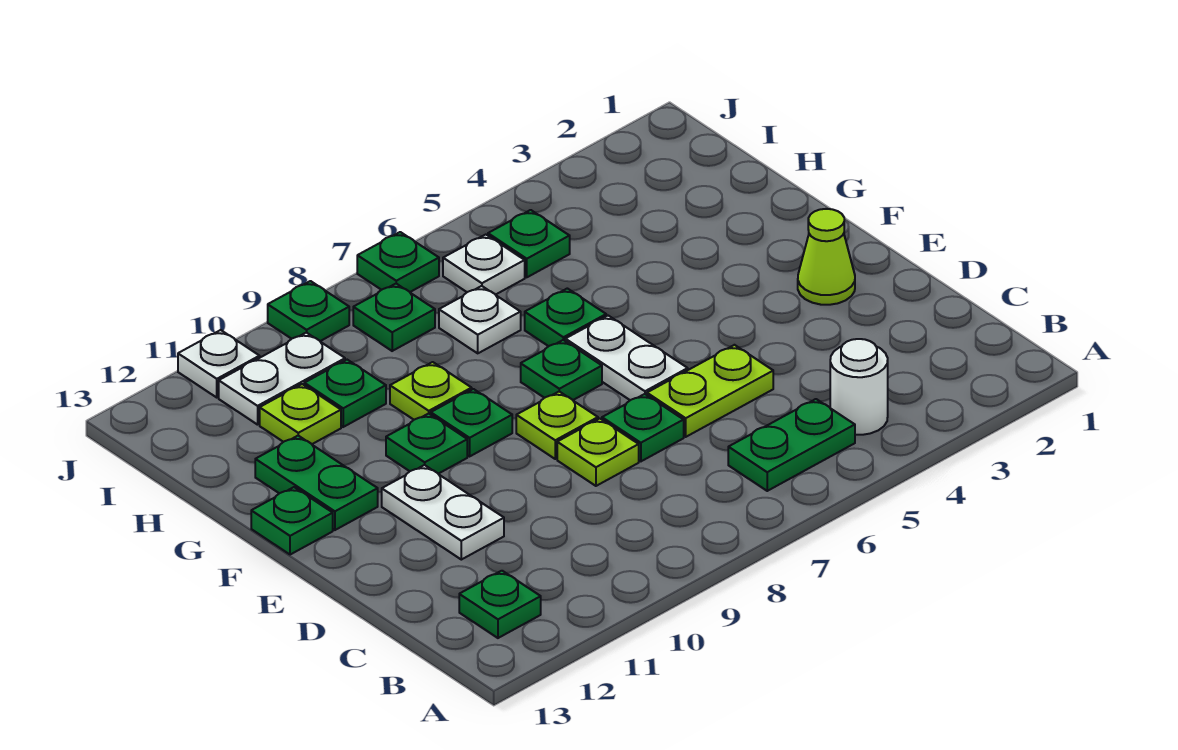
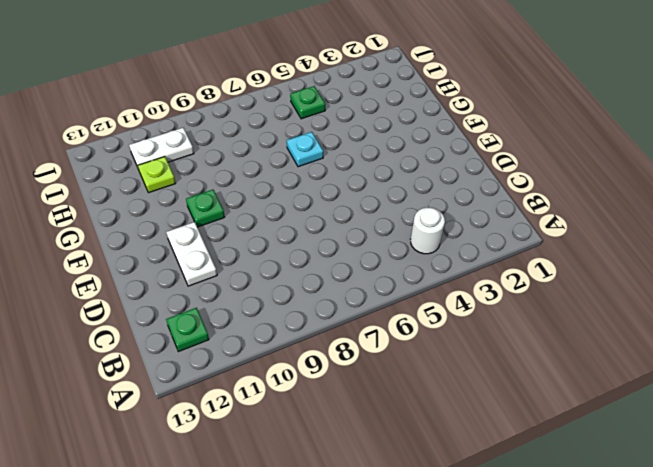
cyan 1x1 plate [287,132,323,167] -> green 1x1 plate [525,288,606,346]
none -> green 1x2 plate [728,399,855,491]
none -> lime 1x2 plate [647,345,773,437]
none -> green 1x1 plate [602,394,684,461]

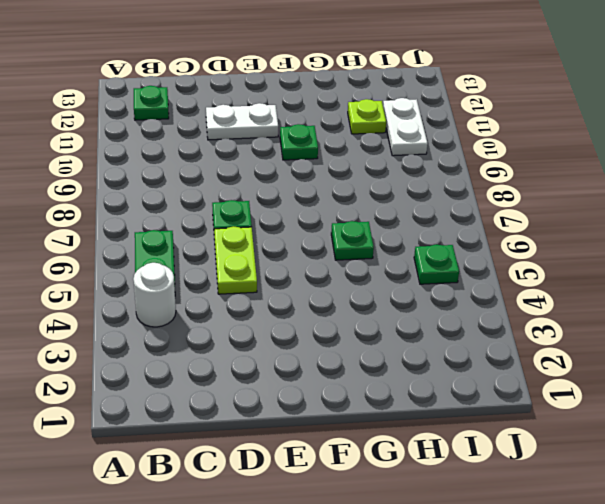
none -> lime 1x1 plate [557,419,639,486]
none -> lime 1x1 cone [798,209,855,305]
none -> white 1x2 plate [565,316,688,400]

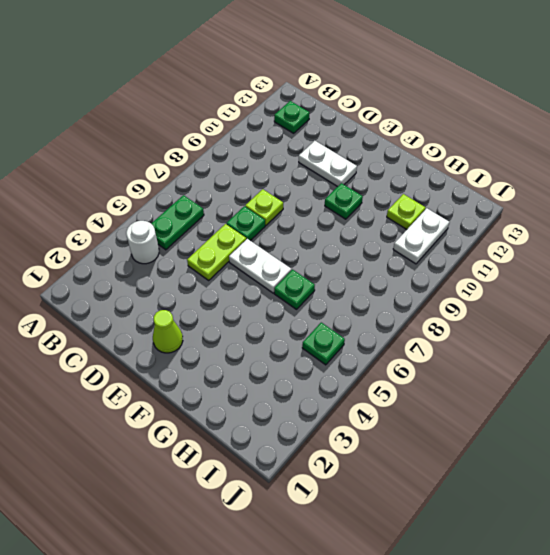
none -> lime 1x1 plate [516,392,598,459]
none -> green 1x1 plate [521,340,602,400]
none -> green 1x1 plate [431,389,512,456]

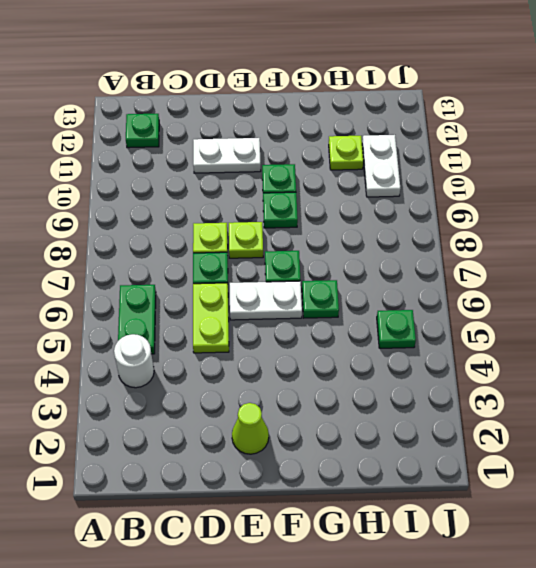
none -> green 1x2 plate [255,436,378,530]
none -> green 1x1 plate [251,487,333,555]
none -> lime 1x1 plate [390,362,472,420]

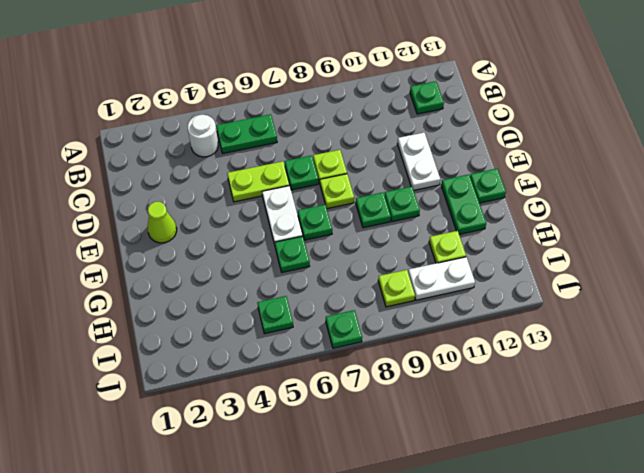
lime 1x1 plate [378,270,415,307] -> lime 1x1 plate moved to [390,362,472,420]
none -> white 1x1 plate [439,286,521,353]
none -> green 1x1 plate [304,360,386,427]
none -> white 1x1 plate [443,235,525,295]

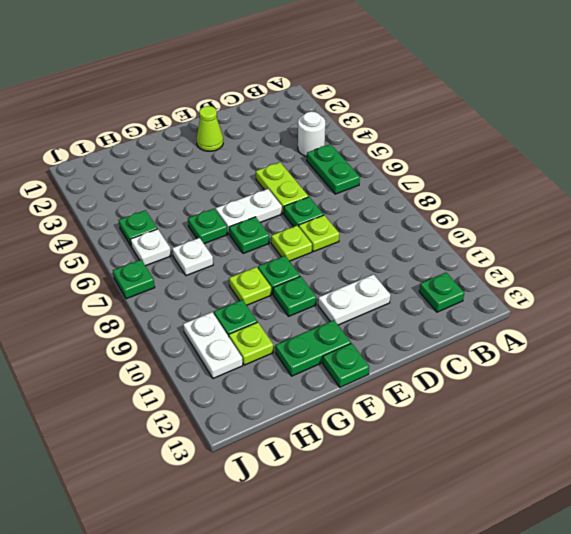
none -> green 1x1 plate [353,284,435,351]
none -> green 1x1 plate [268,281,349,341]
none -> white 1x1 plate [178,330,260,397]

